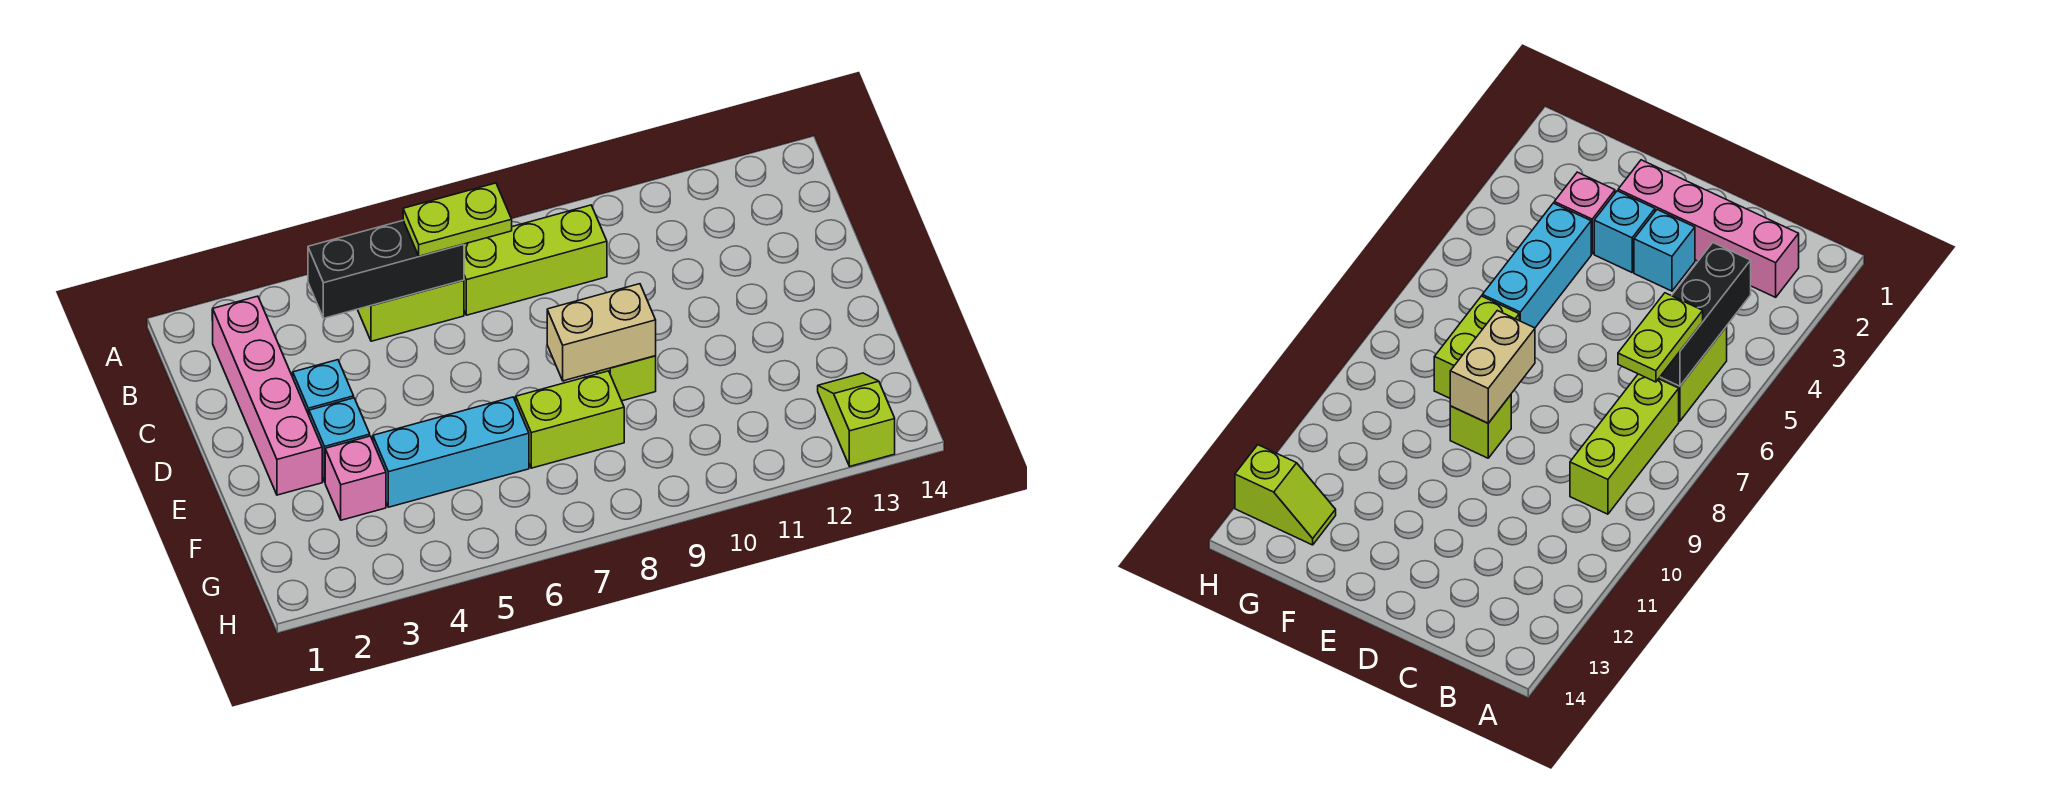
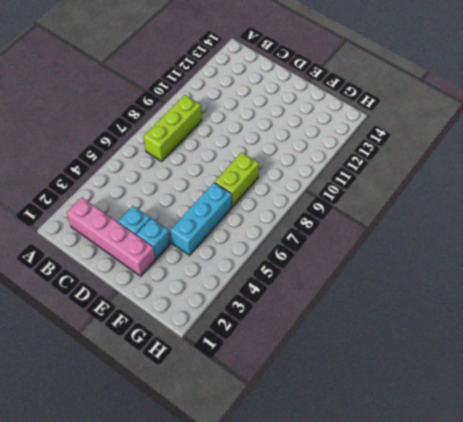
none -> lime 1x2 brick [357,280,464,341]
none -> lime 1x1 brick [597,356,656,401]
none -> pink 1x1 brick [325,436,386,520]

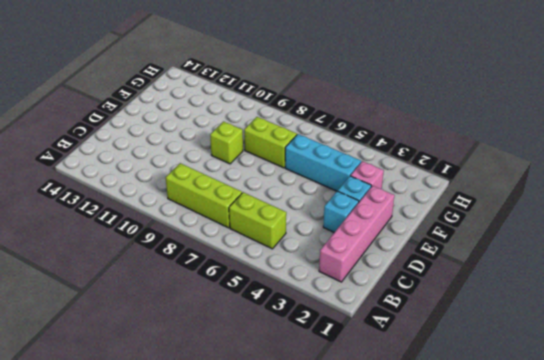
none -> lime 1x2 slope [818,373,895,466]
none -> black 1x3 brick [308,221,464,318]
none -> tan 1x2 brick [547,284,656,381]

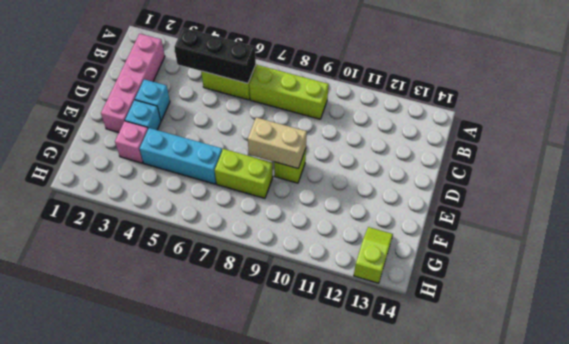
none -> lime 1x2 plate [403,183,512,256]

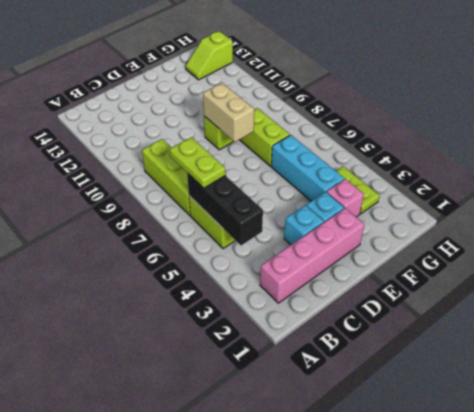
lime 1x2 plate [336,166,380,214] -> none

